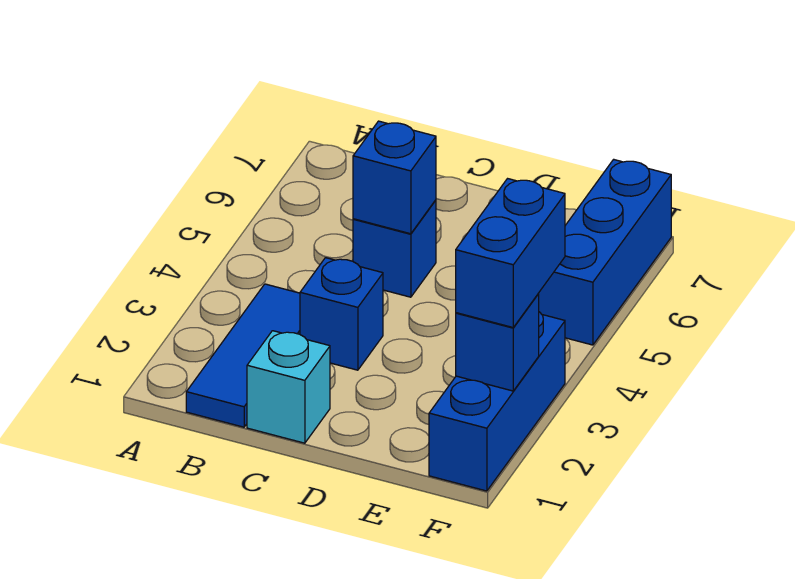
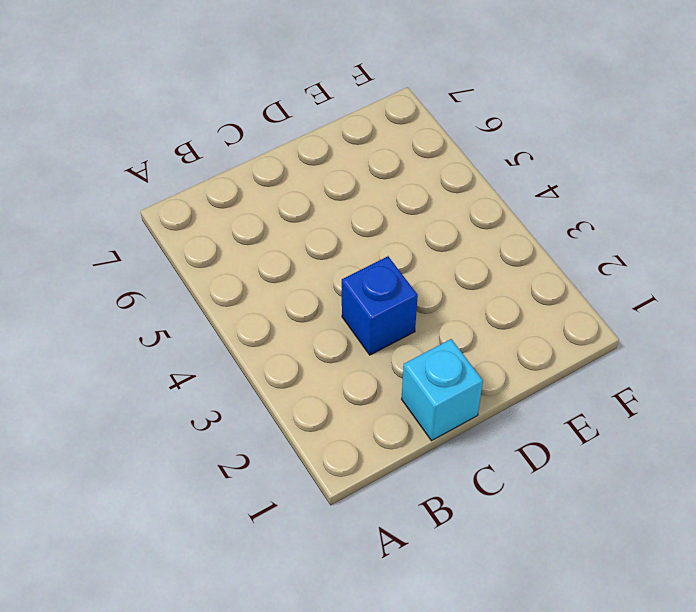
none -> blue 1x3 tile [186,284,300,427]
none -> blue 1x1 brick [353,200,436,297]

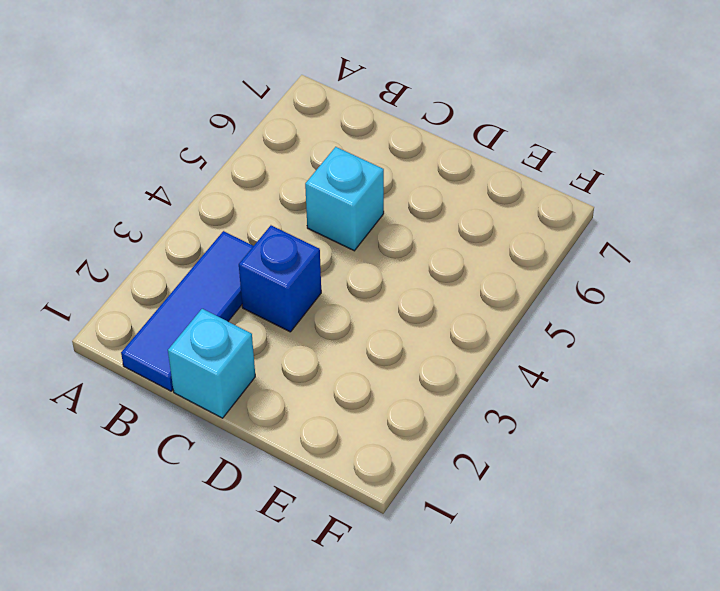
cyan 1x1 brick [305,147,384,251] -> blue 1x1 brick [353,200,436,297]
none -> blue 1x3 brick [429,312,565,491]
none -> blue 1x3 brick [538,159,671,345]

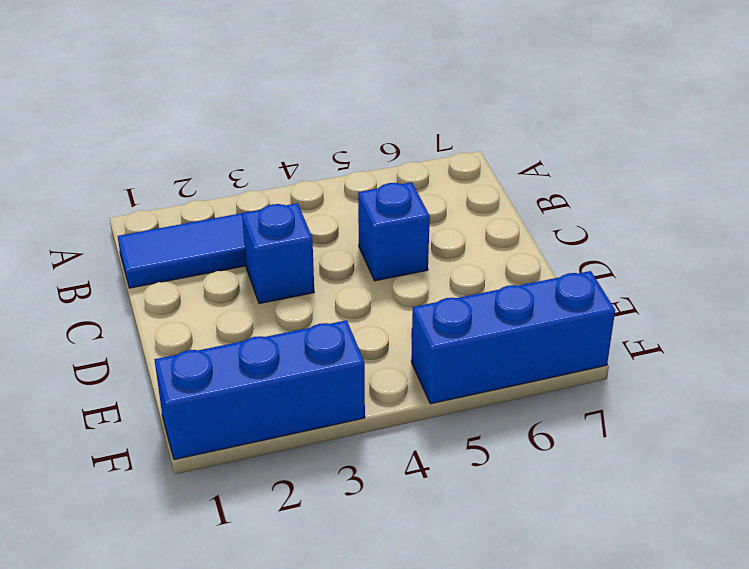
none -> cyan 1x1 brick [247,331,330,443]
none -> blue 1x1 brick [353,121,436,234]

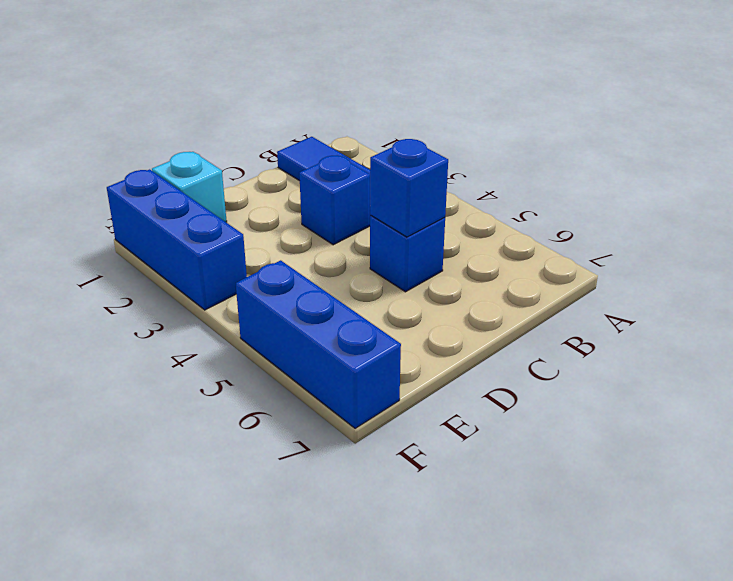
cyan 1x1 brick [152,152,227,222] -> cyan 1x1 brick moved to [247,331,330,443]
none -> blue 1x1 brick [456,294,539,391]
none -> blue 1x2 brick [456,179,565,327]

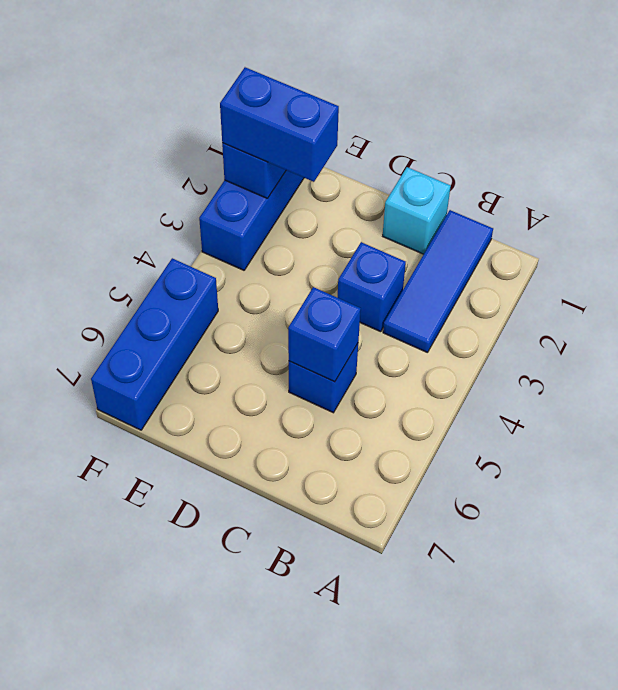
blue 1x2 brick [220,67,339,182] -> blue 1x2 brick turned to [456,179,565,327]

